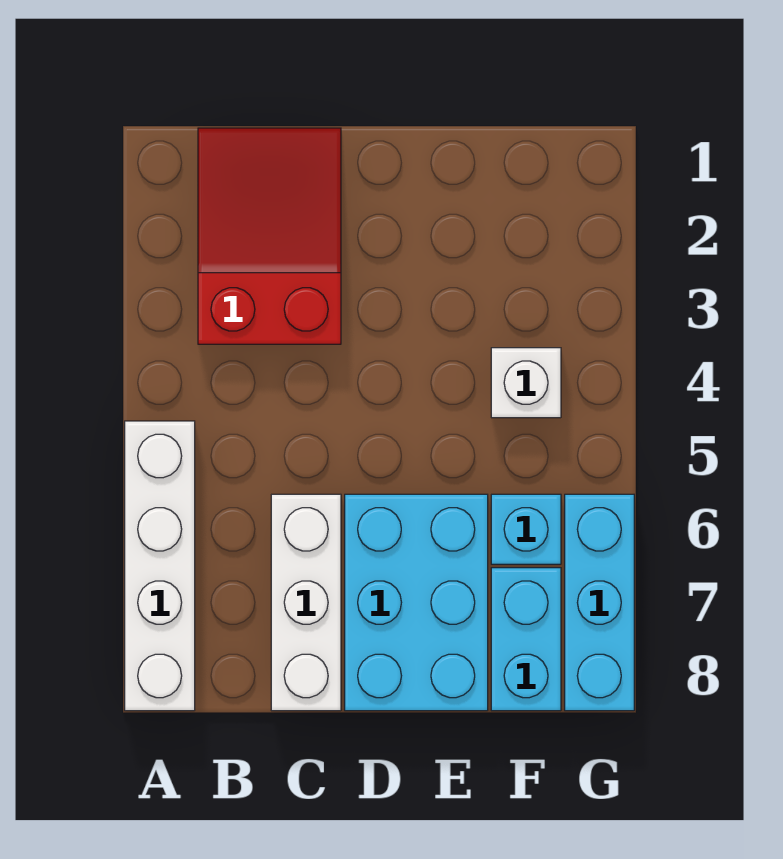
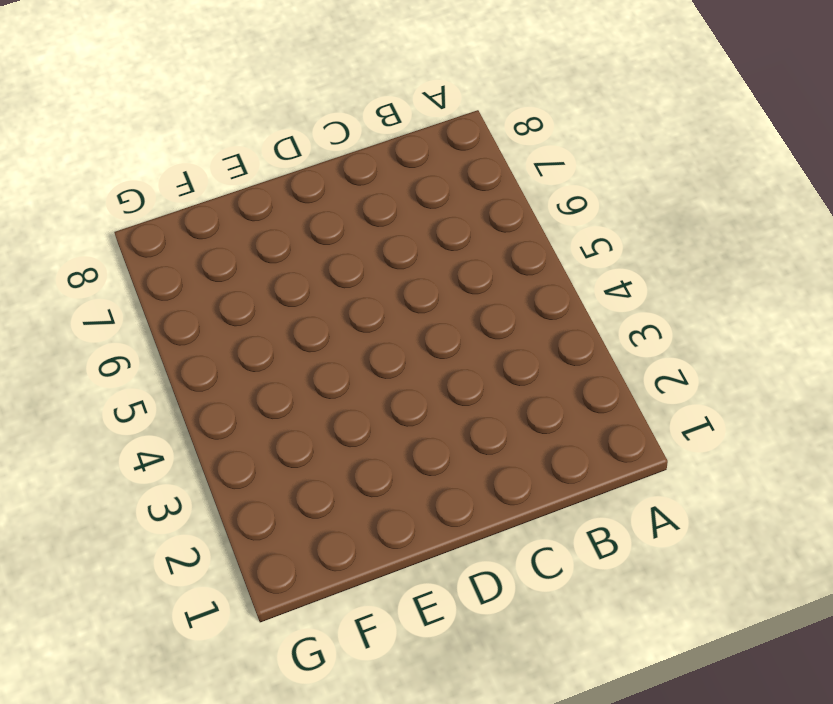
none -> white 1x4 brick [125,421,195,711]
none -> red 2x3 slope [198,128,341,344]

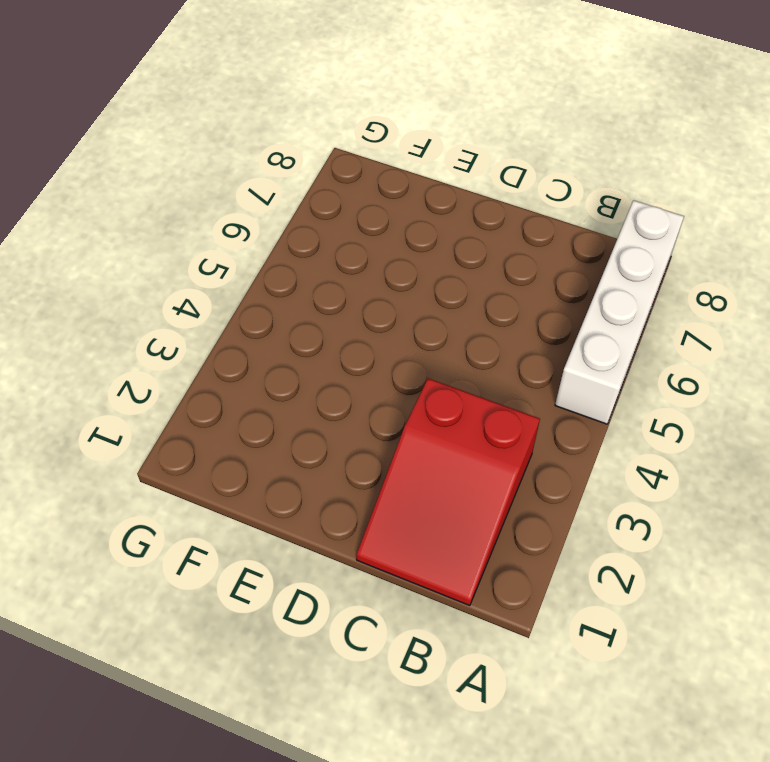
none -> white 1x3 brick [271,494,341,711]
none -> cyan 2x3 brick [345,494,488,711]

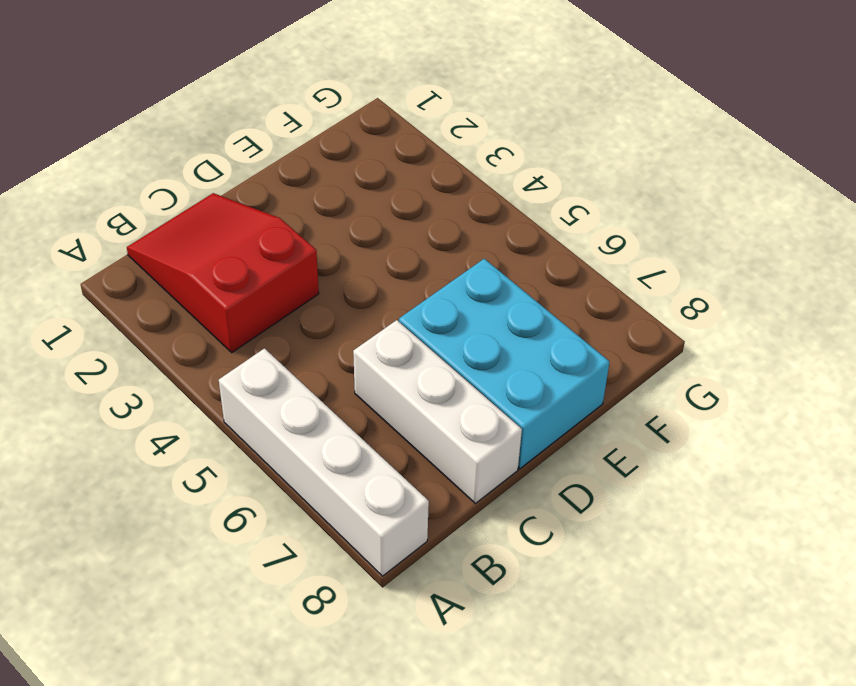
none -> white 1x1 brick [491,348,561,418]
none -> cyan 1x1 brick [491,494,561,564]

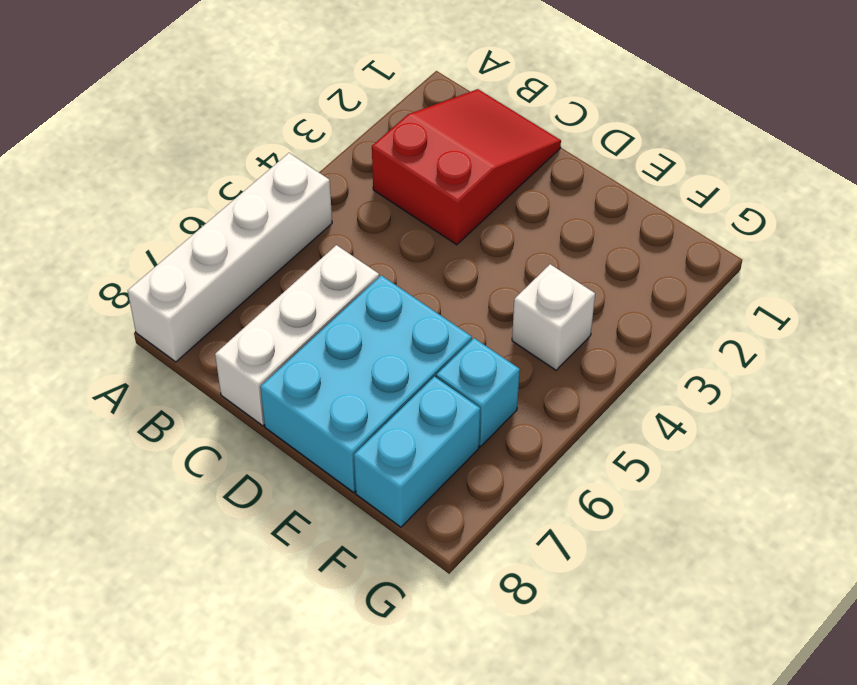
none -> cyan 1x3 brick [565,494,634,711]

